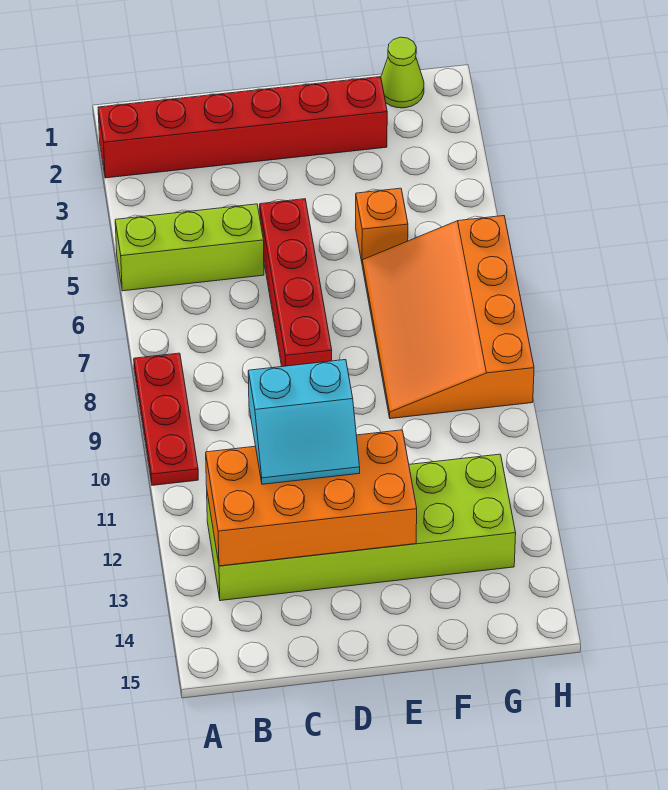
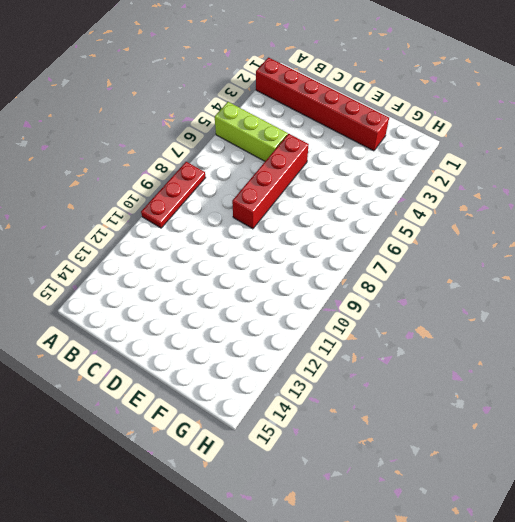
none -> lime 2x6 brick [207,454,516,601]
none -> orange 1x1 brick [356,188,408,262]

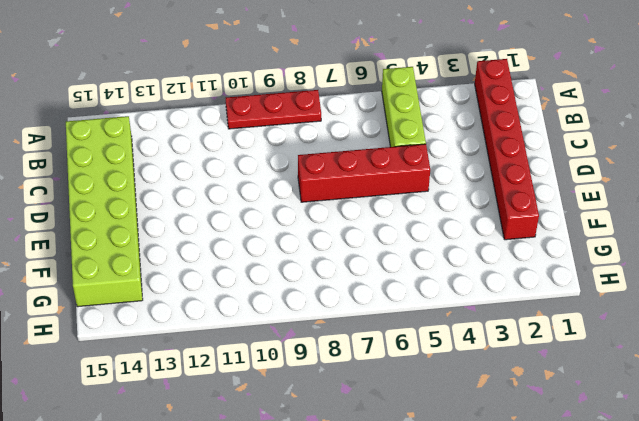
lime 2x6 brick [66,116,143,307] -> lime 2x6 brick moved to [207,454,516,601]
none -> orange 1x1 brick [356,188,408,262]
none -> orange 3x4 slope [362,216,534,419]

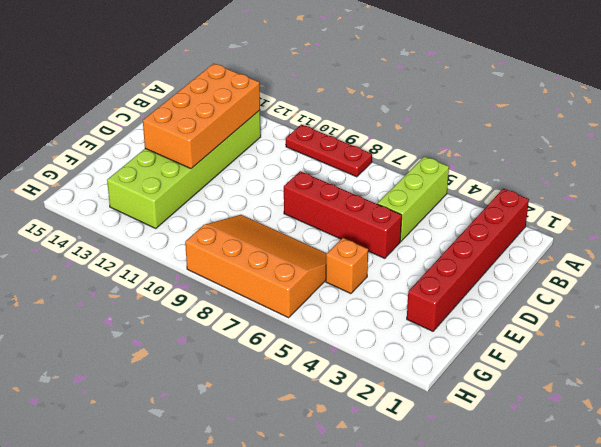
none -> lime 1x1 cone [381,37,424,108]
none -> cyan 2x2 slope [248,360,360,484]

